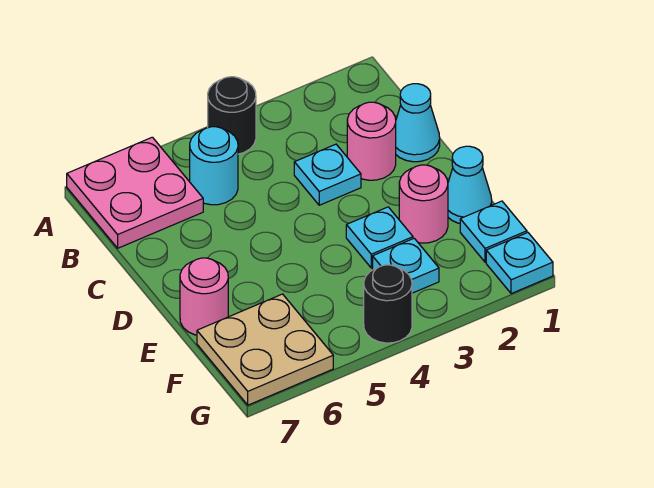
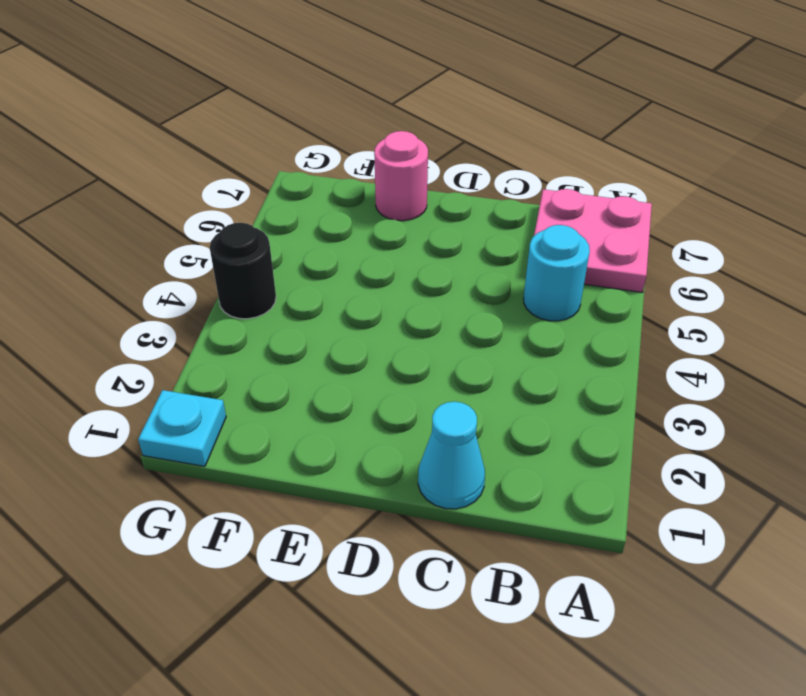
none -> black 1x1 round brick [208,77,256,154]
none -> pink 1x1 round brick [347,102,396,180]
none -> cyan 1x1 plate [294,144,361,205]

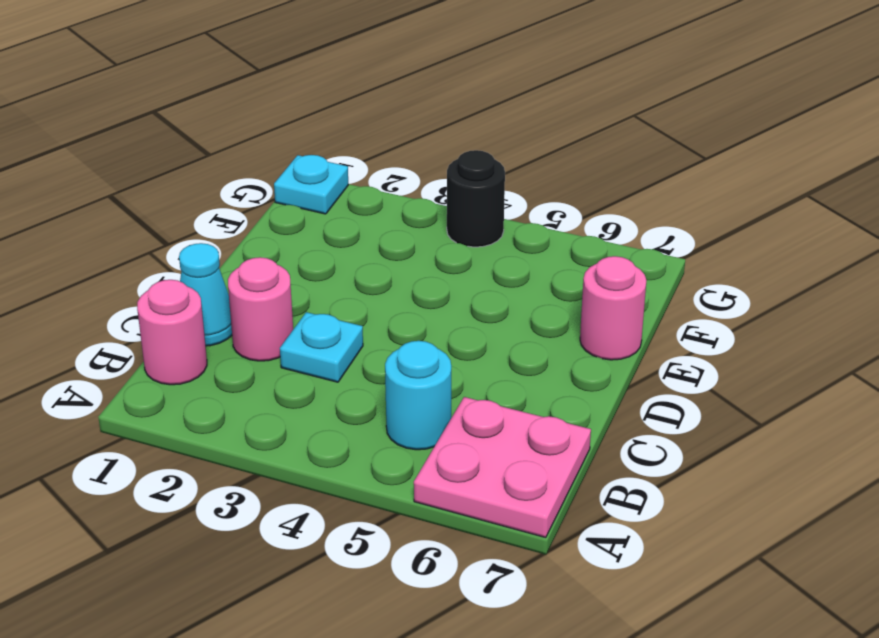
pink 1x1 round brick [137,280,207,385] -> pink 1x1 round brick moved to [399,165,448,243]
none -> black 1x1 round brick [208,77,256,154]
none -> cyan 1x1 cone [448,146,492,223]
none -> cyan 1x1 plate [346,207,413,268]

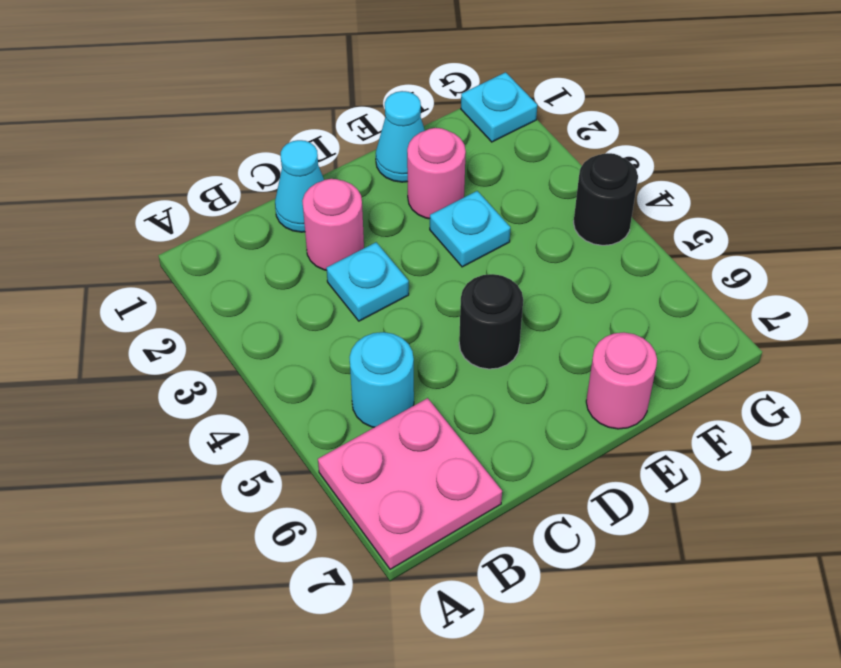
black 1x1 round brick [459,274,523,369] -> black 1x1 round brick moved to [208,77,256,154]
none -> cyan 1x1 plate [460,201,527,262]
none -> cyan 1x1 plate [373,238,439,293]
none -> tan 2x2 plate [197,294,333,405]

